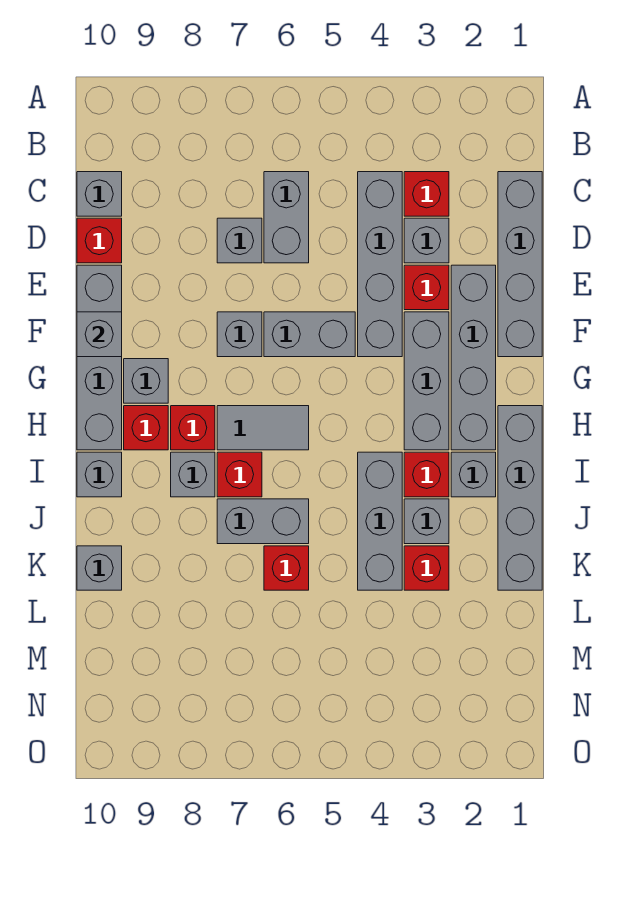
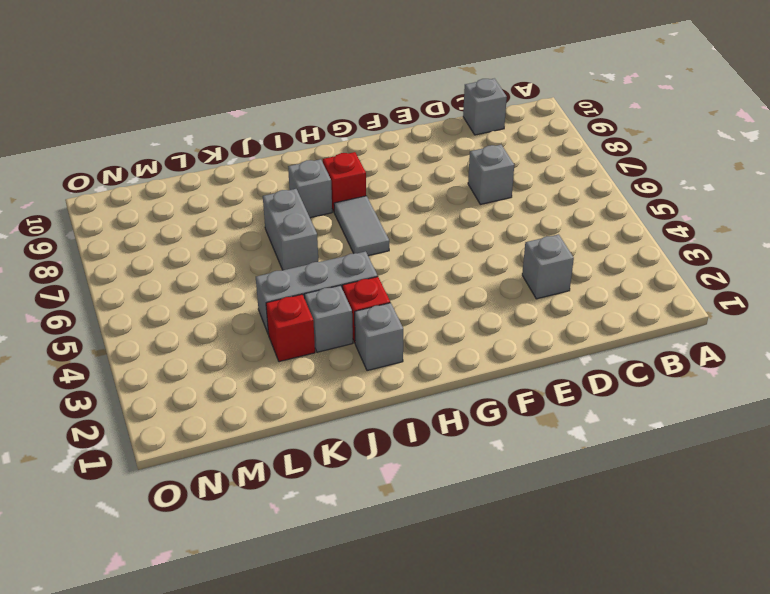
none -> grey 1x4 brick [498,172,542,357]
none -> red 1x1 brick [404,172,449,216]
none -> grey 1x4 brick [358,172,402,357]
none -> grey 1x2 brick [264,172,309,263]

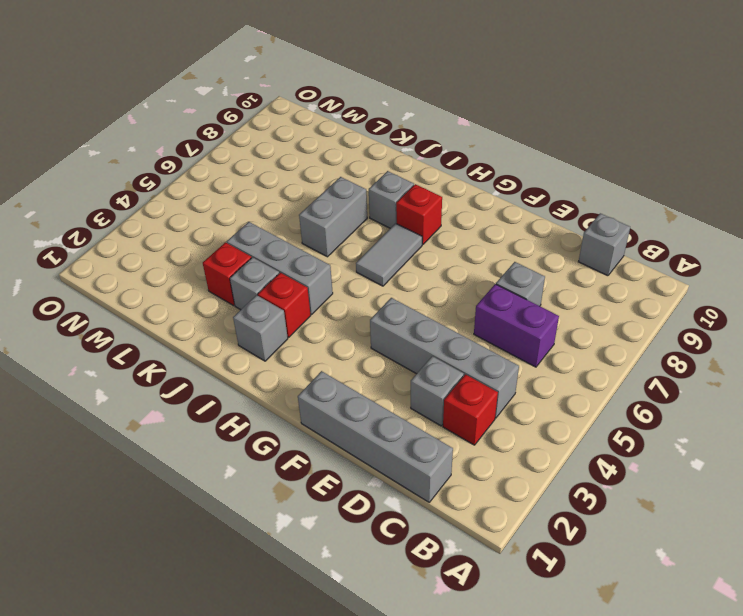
purple 1x2 brick [474,284,559,367] -> grey 1x2 brick [264,172,309,263]
none -> red 1x1 brick [77,218,122,263]
none -> grey 1x4 brick [451,265,496,450]
none -> red 1x1 brick [404,265,449,310]
none -> grey 1x4 brick [77,265,122,450]

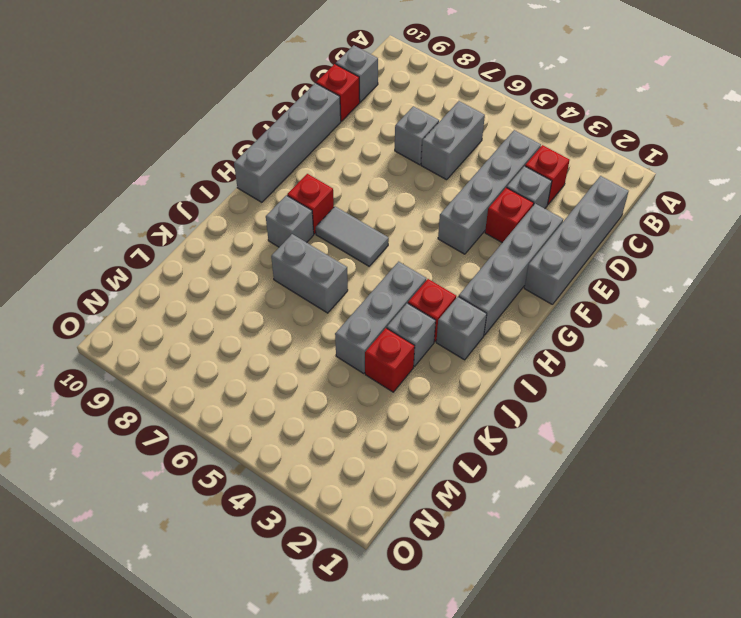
none -> grey 1x3 brick [404,312,449,450]
none -> grey 1x2 brick [264,312,355,357]
none -> grey 1x1 brick [217,312,262,357]
none -> grey 1x1 brick [124,359,168,403]

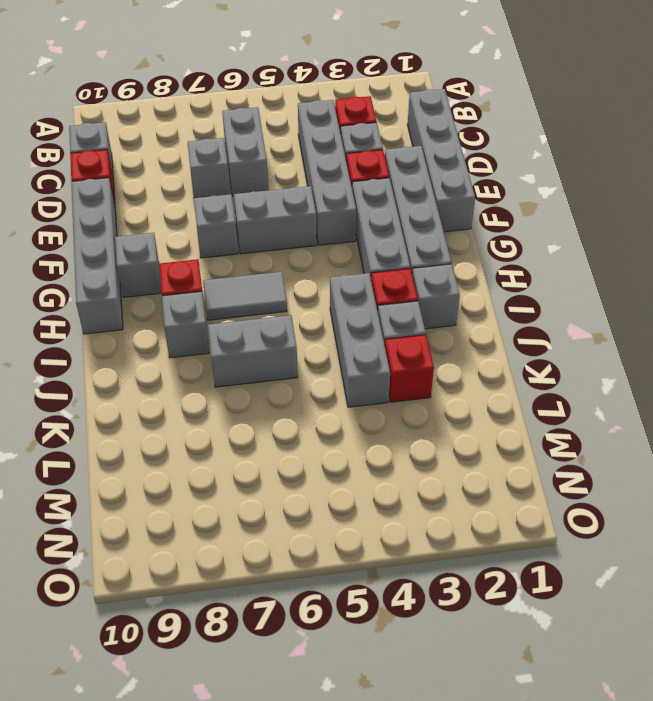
none -> grey 1x4 brick [498,406,542,590]
none -> red 1x1 brick [124,406,168,450]
none -> red 1x1 brick [217,452,262,497]
none -> grey 1x1 brick [77,452,122,497]

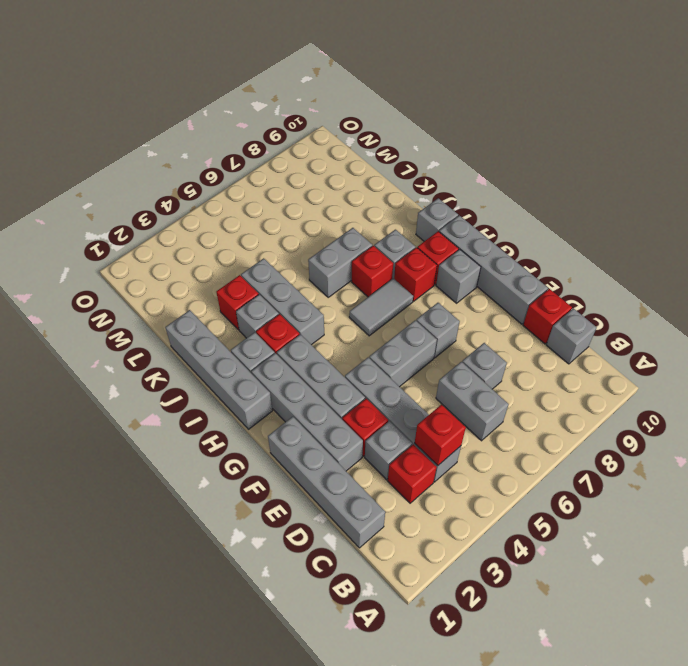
red 1x1 brick [415,405,466,465] -> red 1x1 brick moved to [264,546,309,590]
none -> grey 1x1 brick [77,546,122,590]
none -> grey 1x1 brick [77,312,122,357]

